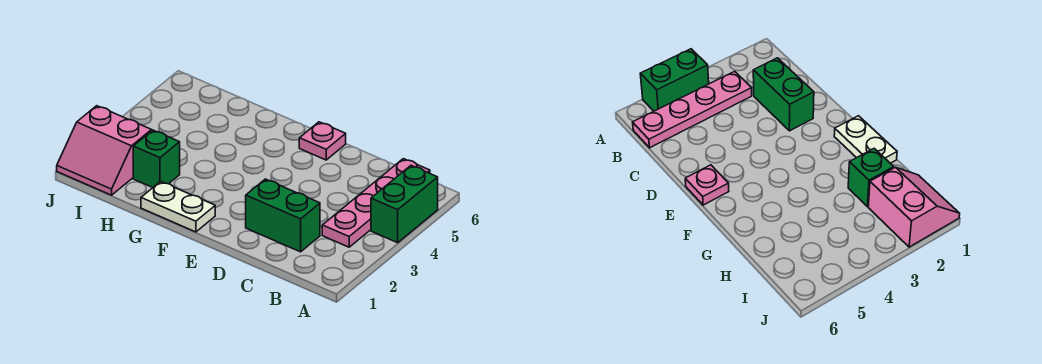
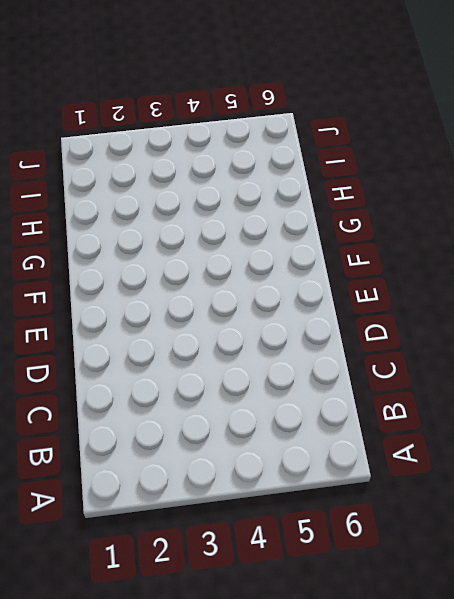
none -> green 1x2 brick [371,166,438,243]
none -> pink 1x4 plate [322,159,430,247]

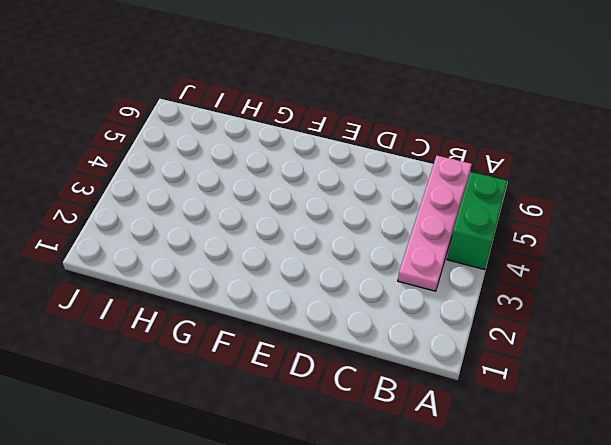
none -> green 1x2 brick [246,179,320,252]
none -> pink 1x1 plate [299,122,346,160]

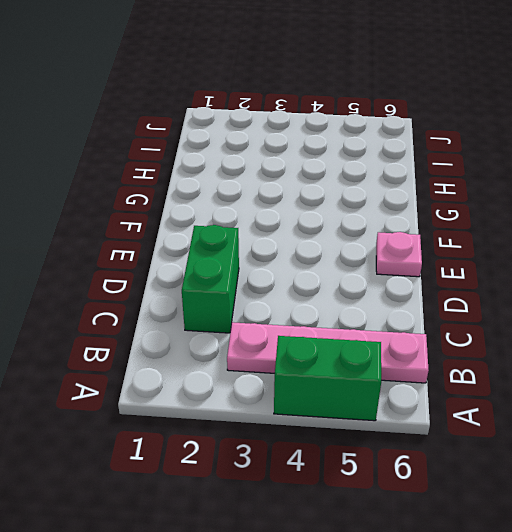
none -> white 1x2 plate [141,182,215,232]
none -> green 1x1 brick [133,130,180,187]

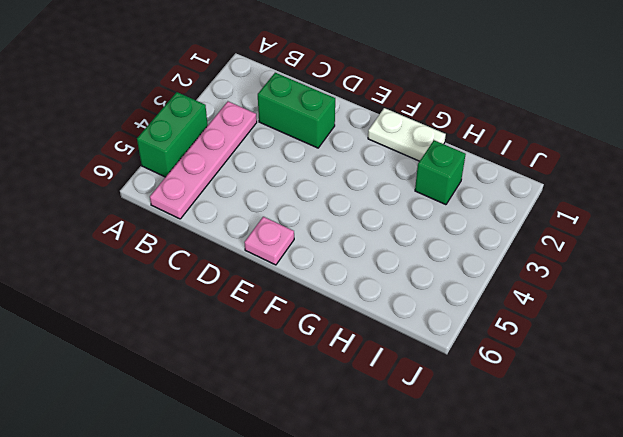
none -> pink 2x2 slope [57,106,152,195]

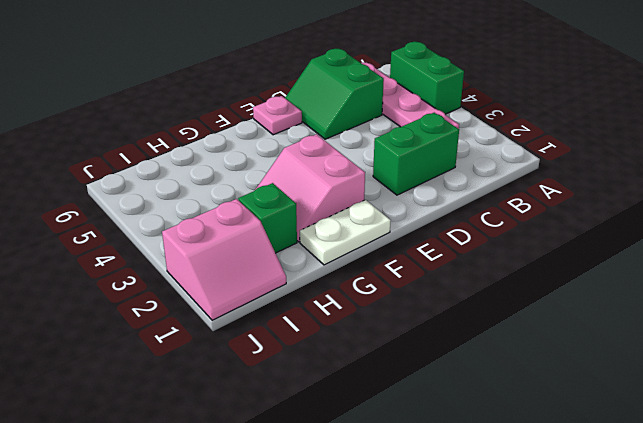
green 2x2 slope [285,49,384,139] -> none
pink 2x2 slope [255,134,365,242] -> none

